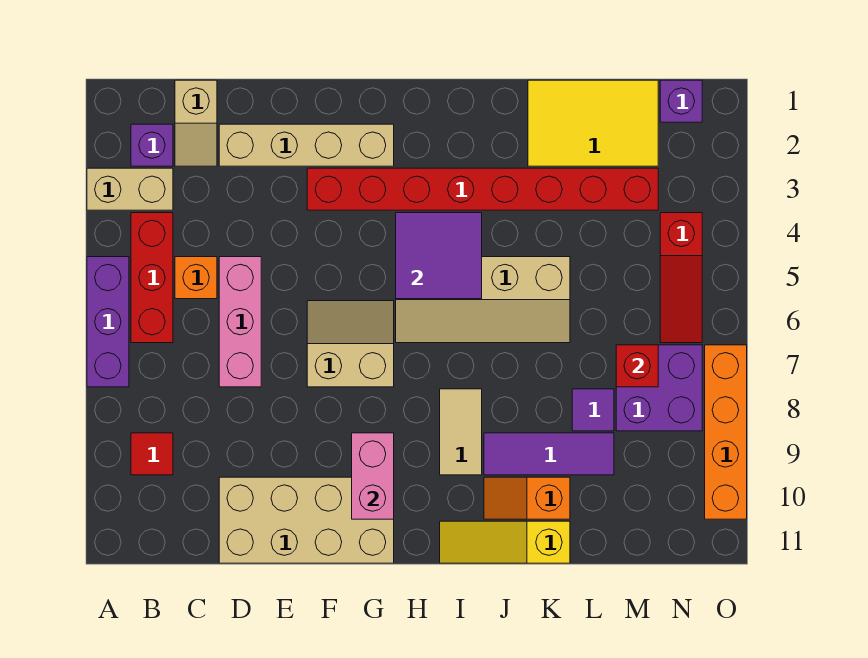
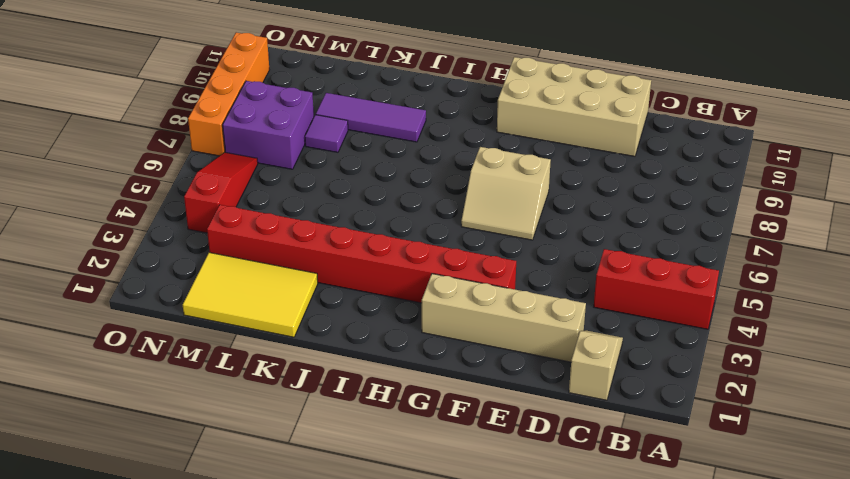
red 1x3 brick [594,249,719,329] -> red 1x3 brick turned to [131,213,173,343]
none -> tan 1x2 brick [87,168,173,210]
none -> purple 1x3 brick [87,257,129,387]
none -> purple 1x1 brick [131,124,173,166]

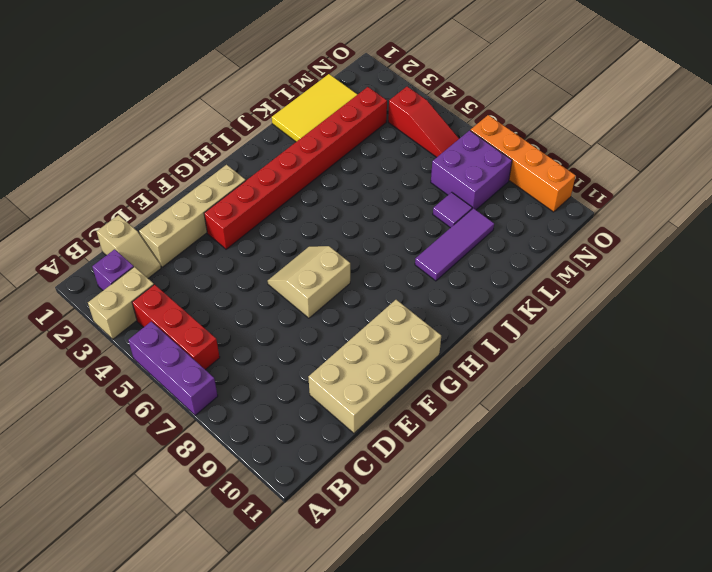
none -> red 1x1 tile [131,433,173,475]
none -> orange 1x1 brick [175,257,217,299]
none -> pink 1x3 brick [219,257,261,387]

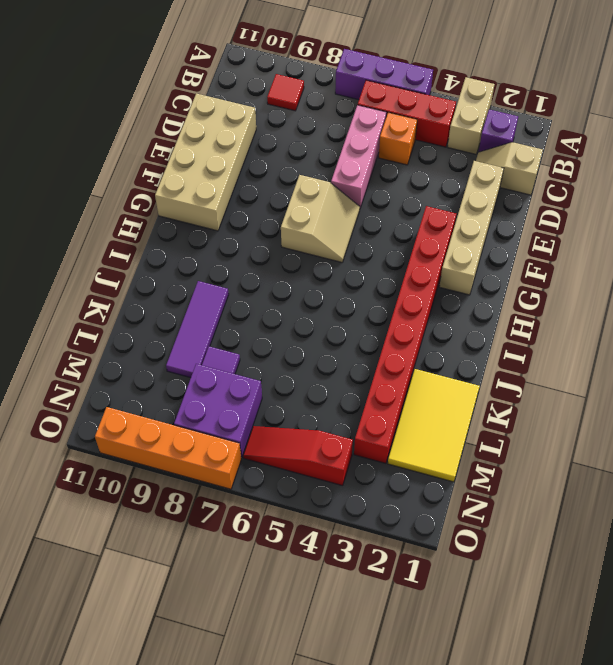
pink 1x3 brick [331,105,386,208] -> pink 1x3 brick turned to [219,257,261,387]
none -> tan 2x4 slope [396,257,570,343]
none -> tan 1x2 tile [440,389,482,475]
none -> yellow 1x3 slope [440,521,570,563]

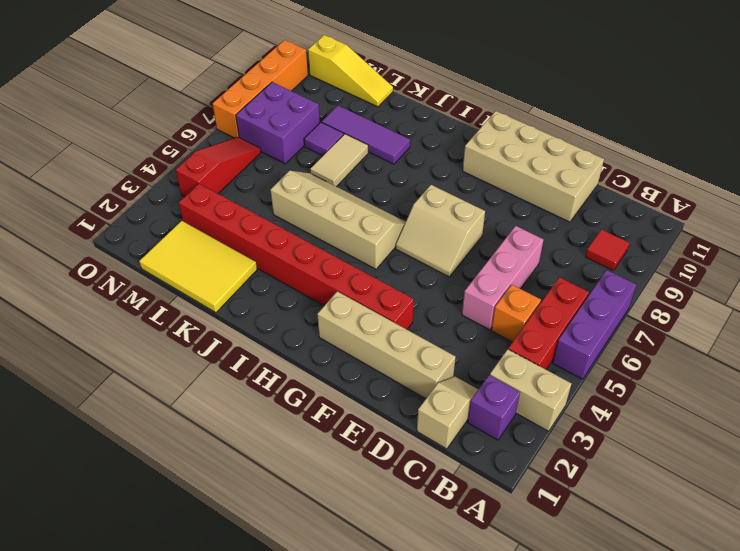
tan 1x2 tile [310,134,368,187] -> tan 1x2 tile moved to [440,389,482,475]
yellow 1x3 slope [308,35,393,107] -> yellow 1x3 slope moved to [440,521,570,563]
none -> orange 1x2 slope [484,477,570,519]
none -> purple 1x1 brick [660,80,702,122]
none -> pink 1x2 brick [352,433,394,519]

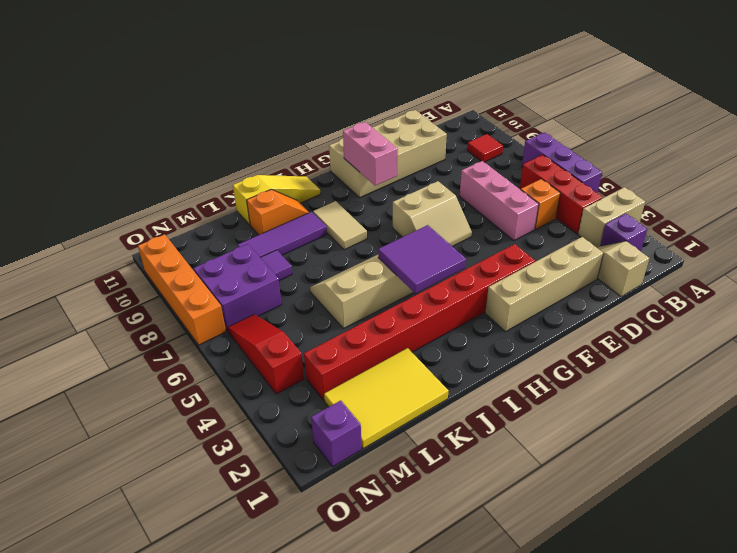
none -> red 1x1 brick [616,345,658,387]

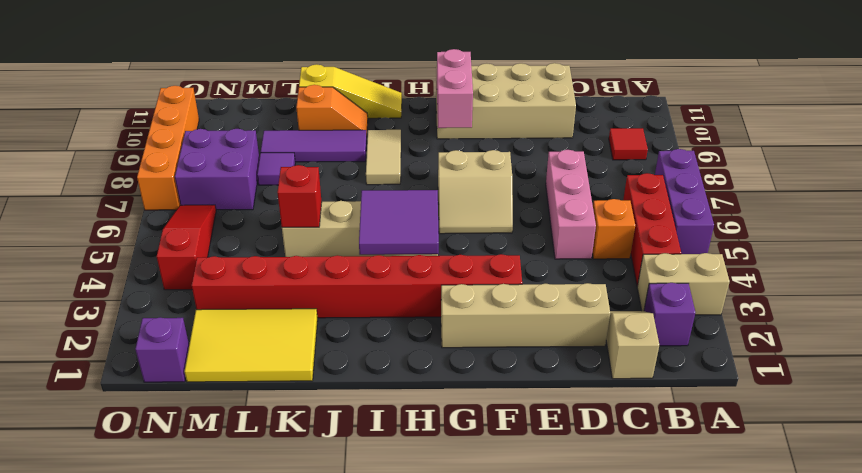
red 1x1 brick [277,165,322,227] -> red 1x1 brick moved to [616,345,658,387]

